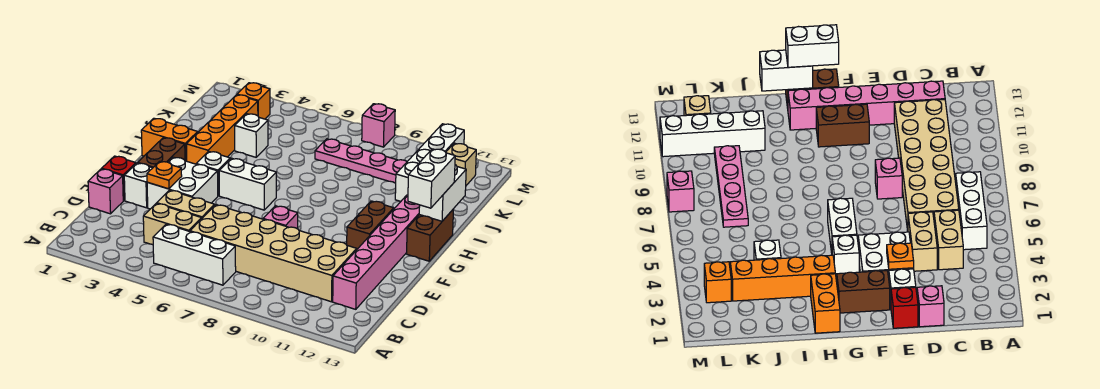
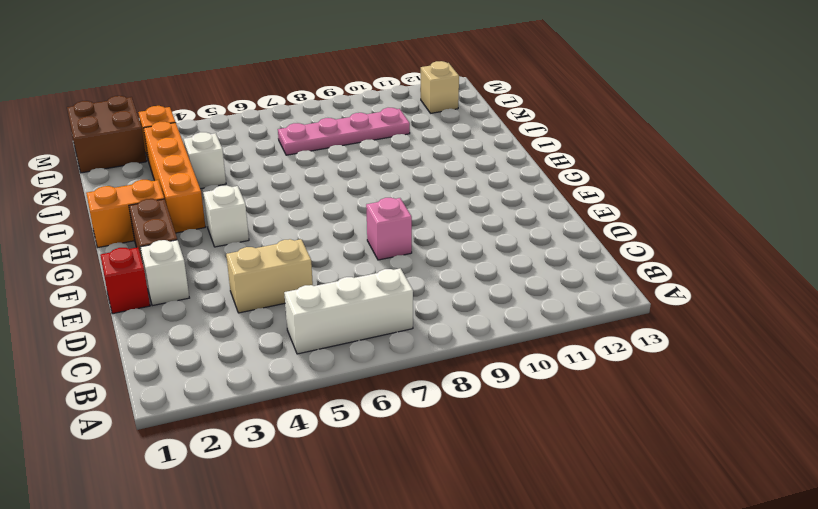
brown 2x2 brick [67,96,147,173] -> none
none -> tan 1x2 brick [143,203,202,245]
none -> tan 2x6 brick [190,205,357,302]
none -> pink 1x6 brick [333,195,420,309]

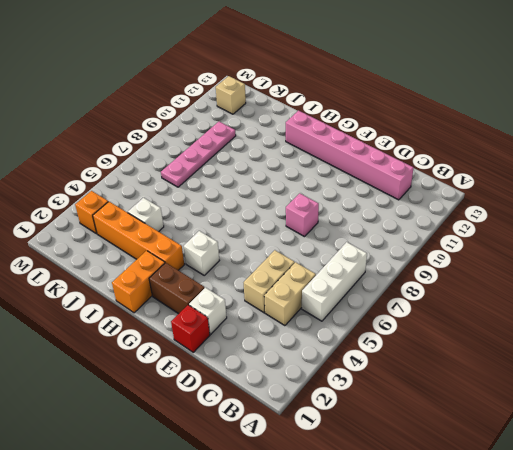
none -> tan 2x6 brick [190,205,357,302]
none -> pink 1x1 brick [88,169,123,214]
none -> white 2x2 brick [147,157,218,209]

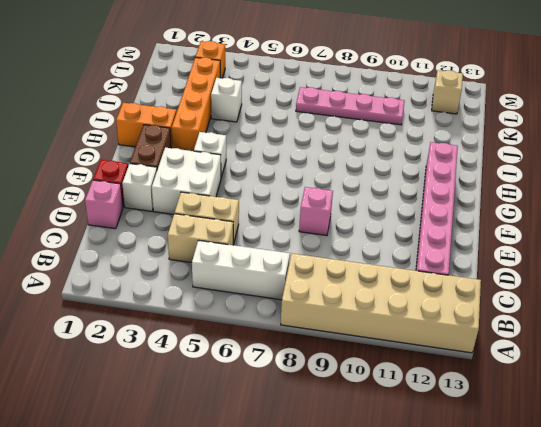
tan 2x6 brick [281,254,481,353] -> tan 2x6 brick moved to [190,205,357,302]
none -> brown 1x2 brick [347,201,394,249]
none -> white 1x2 brick [219,158,276,210]
none -> brown 1x2 brick [407,210,453,261]

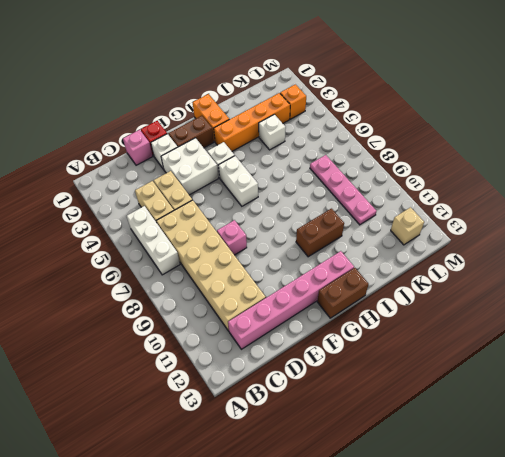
brown 1x2 brick [296,209,344,257] -> brown 1x2 brick moved to [347,201,394,249]
none -> white 1x4 brick [395,124,464,201]
none -> pink 1x1 brick [362,104,395,147]
none -> orange 1x1 plate [147,161,182,189]

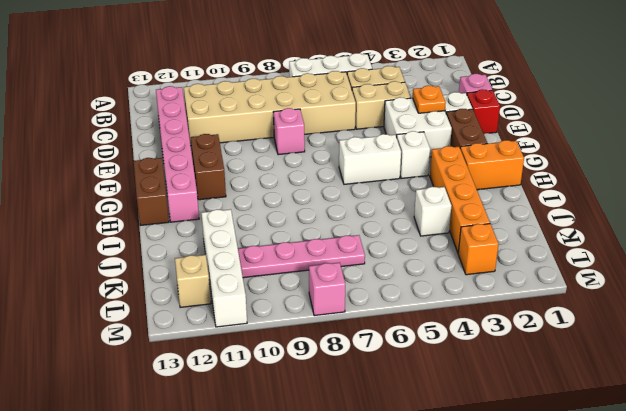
none -> white 1x2 brick [419,165,466,221]
none -> white 1x2 brick [408,149,455,208]

